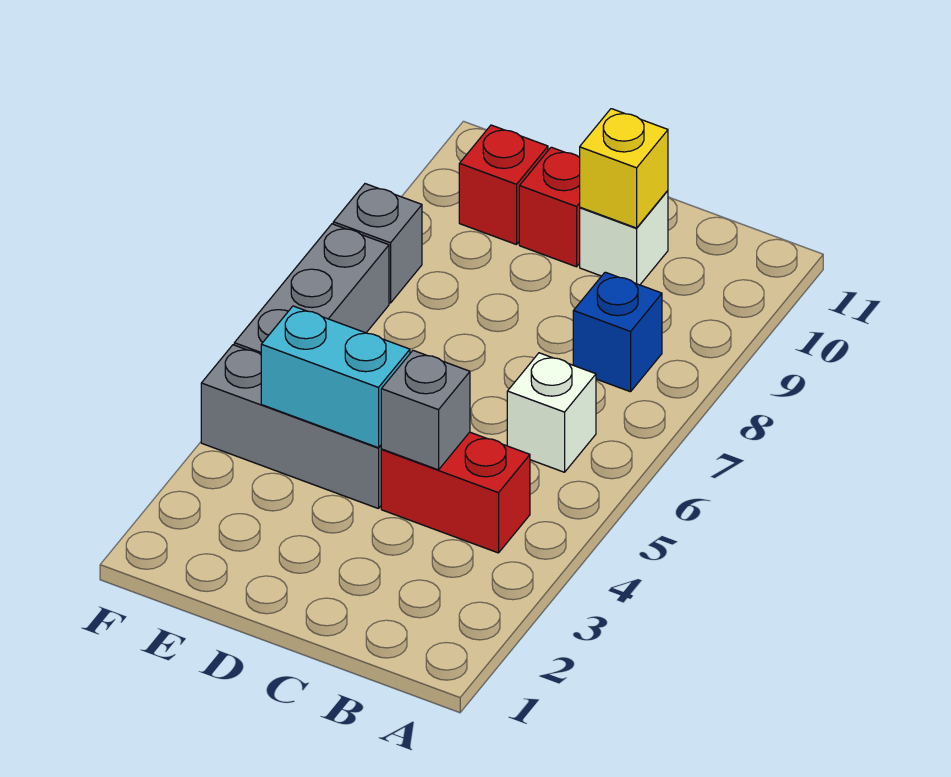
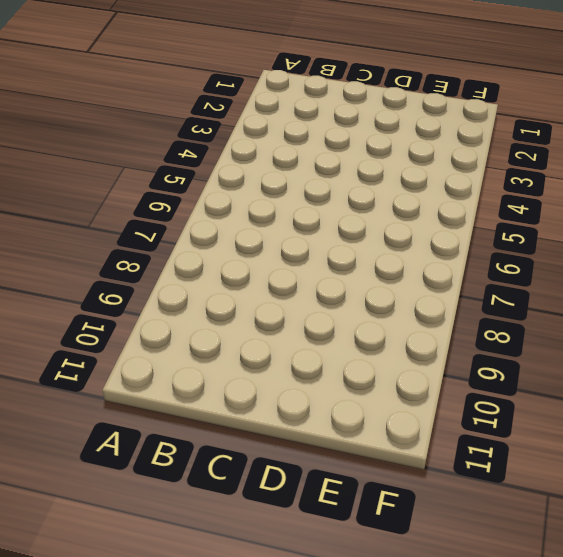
none -> red 1x2 brick [381,432,530,553]
none -> white 1x1 brick [507,353,596,472]
none -> blue 1x1 brick [573,272,662,392]

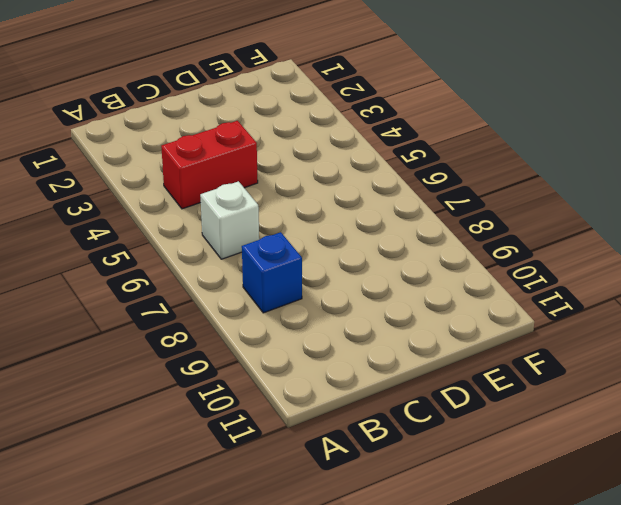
none -> white 1x1 brick [580,191,668,285]
none -> grey 1x3 brick [201,345,382,509]
none -> red 1x1 brick [519,147,580,267]

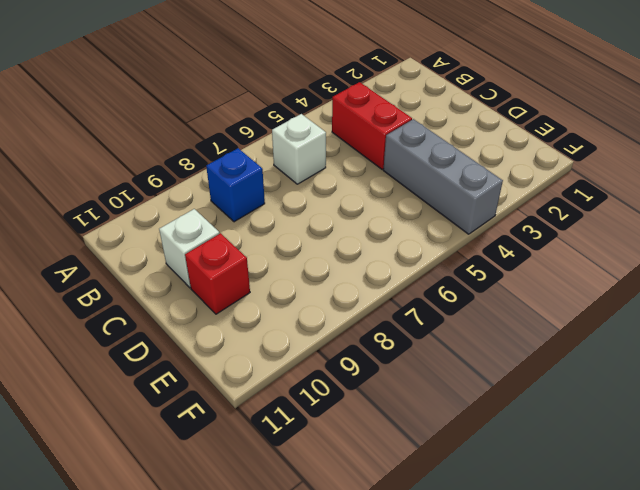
none -> red 1x1 brick [459,125,548,245]
none -> grey 1x3 brick [234,224,389,354]
none -> grey 1x1 brick [333,184,422,303]

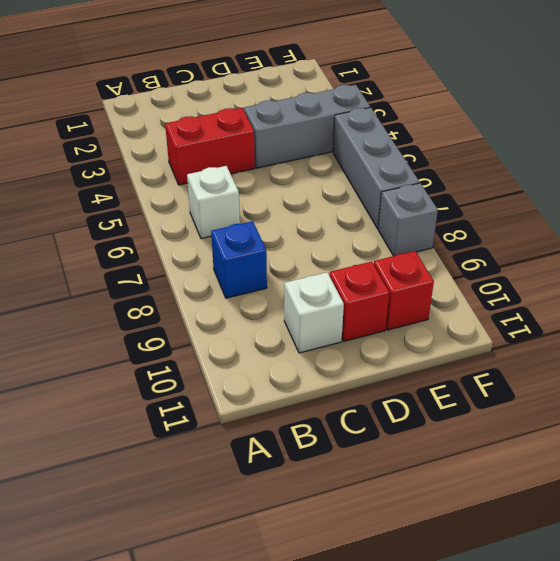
none -> grey 1x1 brick [381,350,470,470]
none -> yellow 1x1 brick [580,109,668,228]
none -> cyan 1x2 brick [261,306,410,448]

